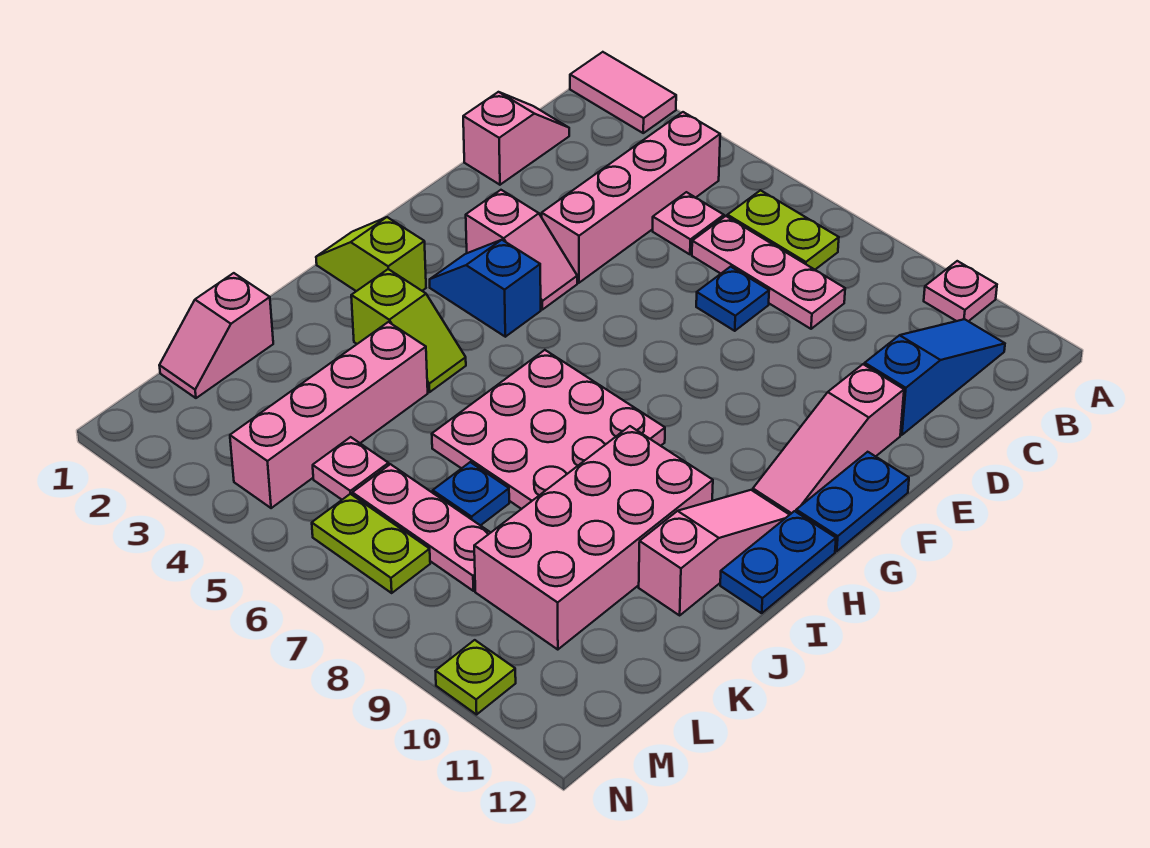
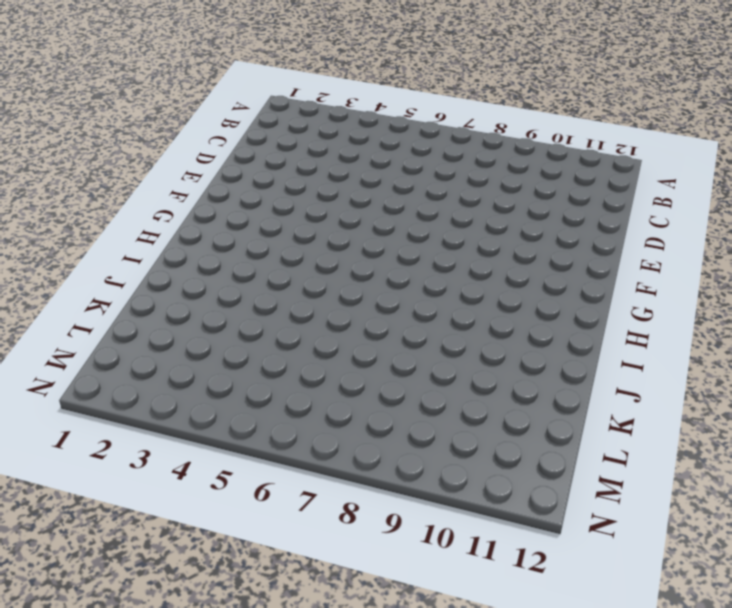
none -> pink 1x2 tile [570,52,676,133]
none -> pink 1x1 plate [924,261,997,321]
none -> pink 1x4 brick [542,112,720,283]

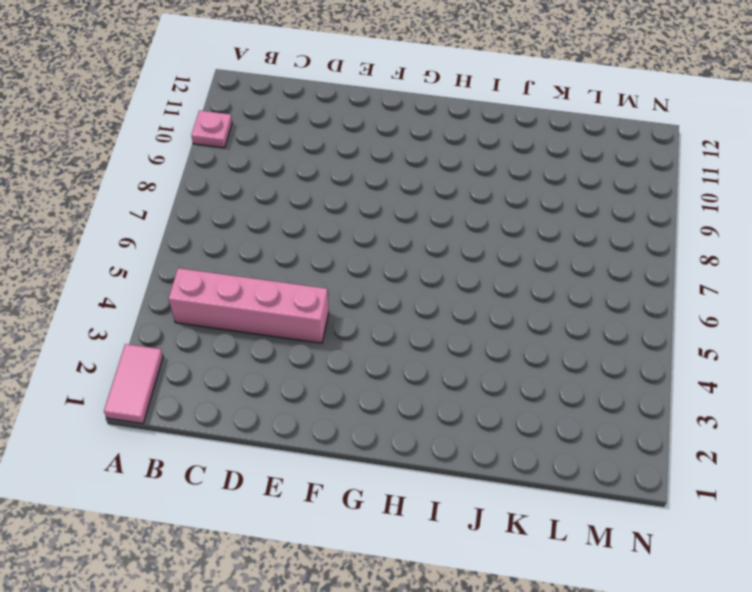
none -> lime 1x2 plate [727,190,839,270]
none -> blue 1x3 slope [865,319,1005,435]
none -> pink 1x2 slope [463,92,569,185]

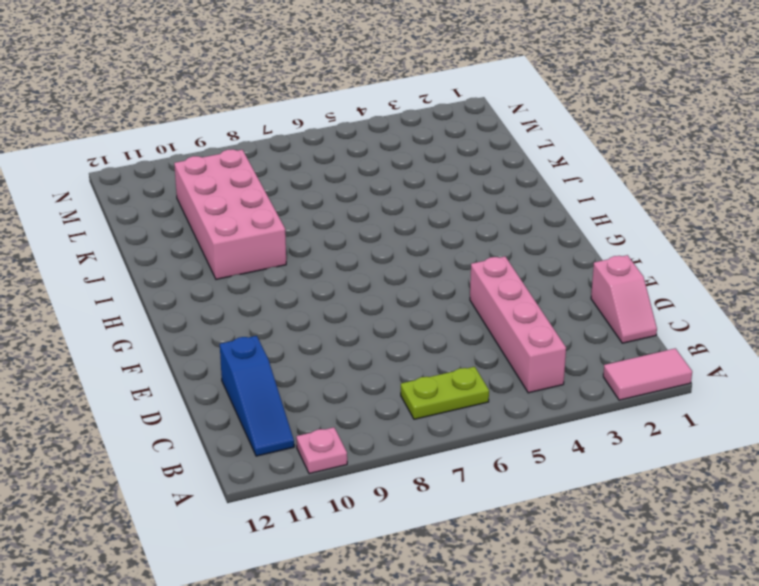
none -> pink 1x1 plate [653,192,724,254]
none -> pink 1x3 plate [692,216,845,329]
none -> blue 1x1 plate [696,267,769,331]

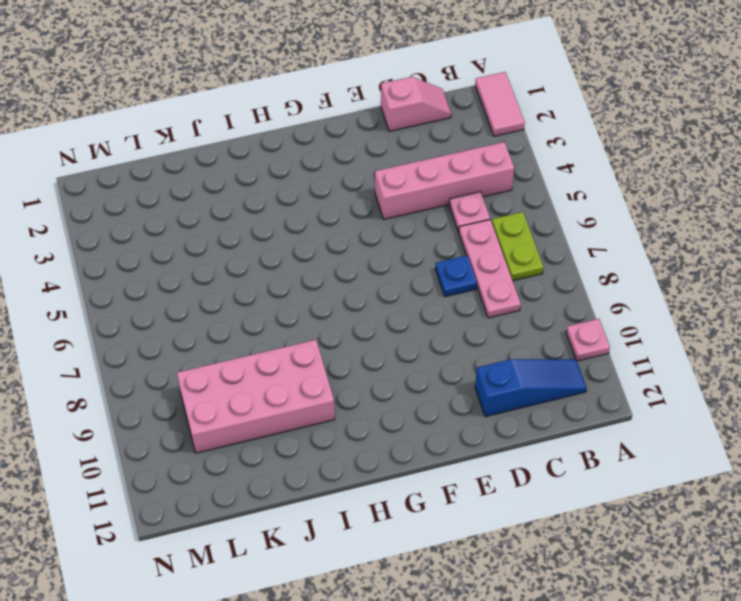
none -> pink 1x3 slope [753,364,904,515]
none -> pink 1x2 slope [466,190,577,310]
none -> blue 1x2 plate [796,452,909,551]

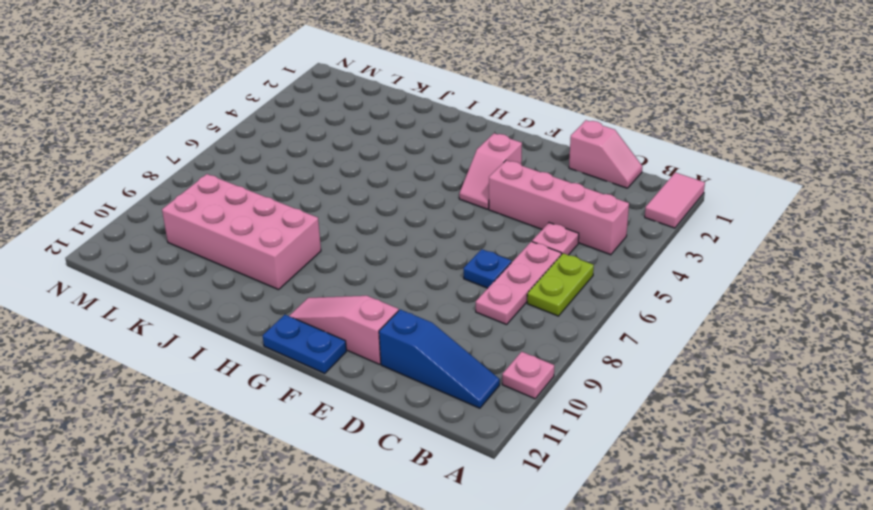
none -> blue 1x2 slope [430,240,541,337]
none -> lime 1x2 slope [316,217,426,291]
none -> pink 3x3 plate [432,350,665,509]

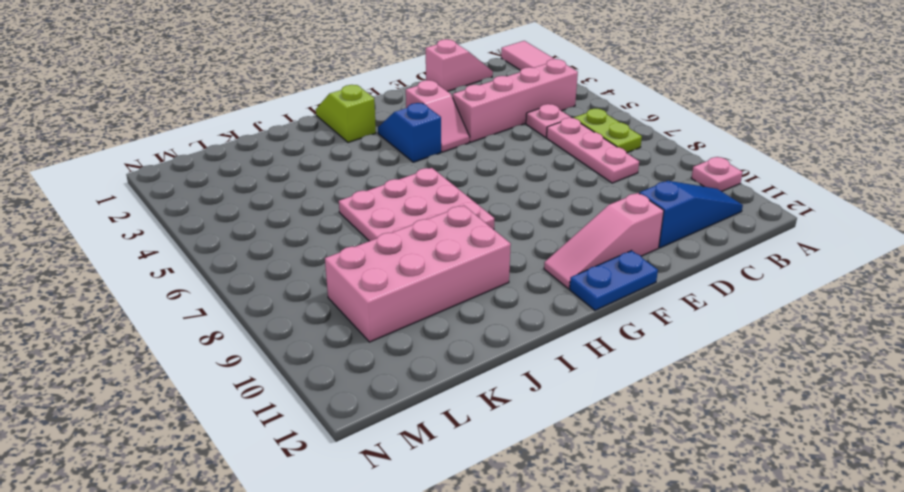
none -> blue 1x1 plate [696,267,769,331]
none -> pink 1x3 slope [639,490,789,615]
none -> blue 1x2 plate [720,511,836,613]

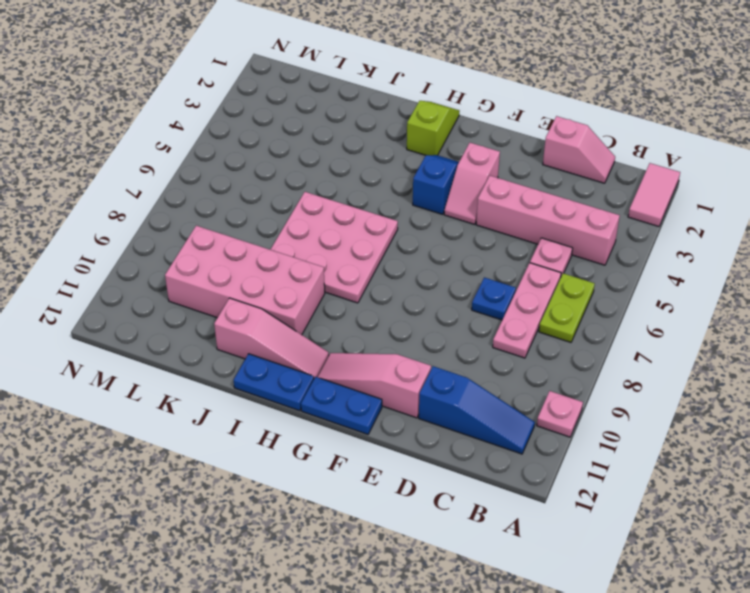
none -> lime 1x2 slope [351,269,466,392]
none -> pink 1x4 brick [230,322,428,508]
none -> pink 1x2 slope [159,273,273,398]

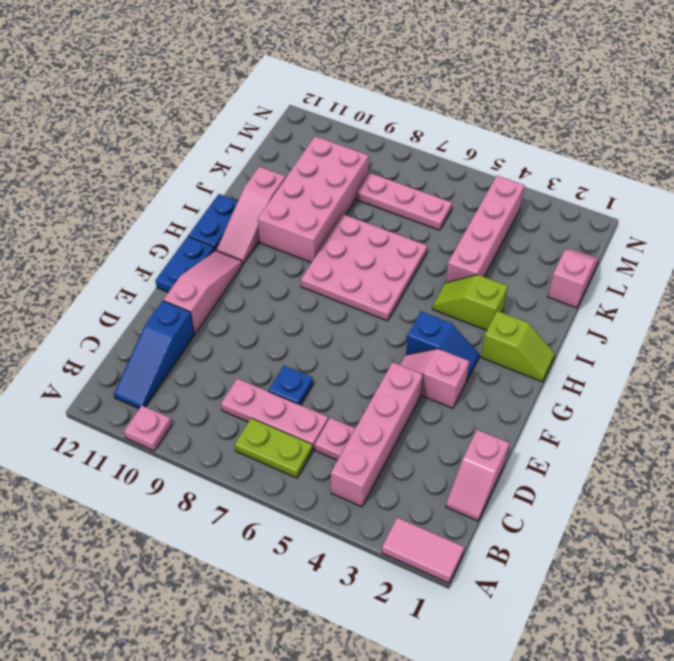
none -> blue 1x1 plate [433,462,509,526]
none -> pink 1x1 plate [313,437,389,500]
none -> lime 1x2 plate [312,494,430,593]

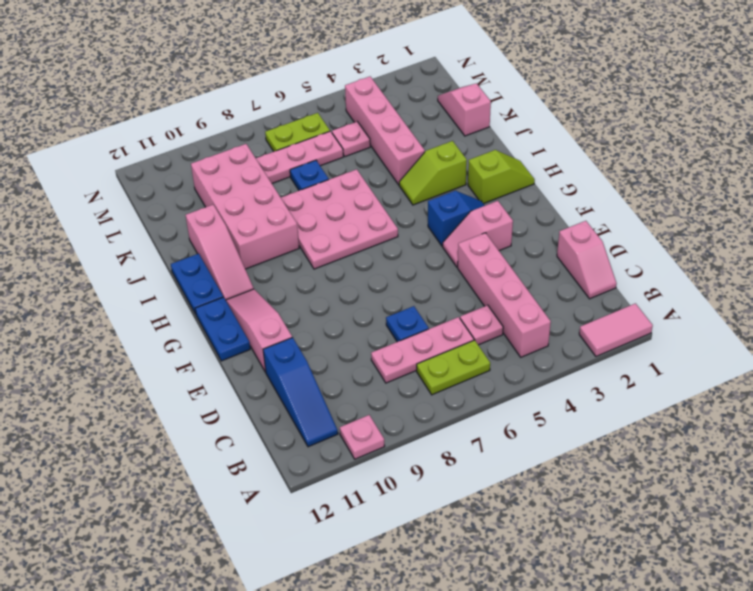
none -> lime 1x1 plate [436,640,516,715]

